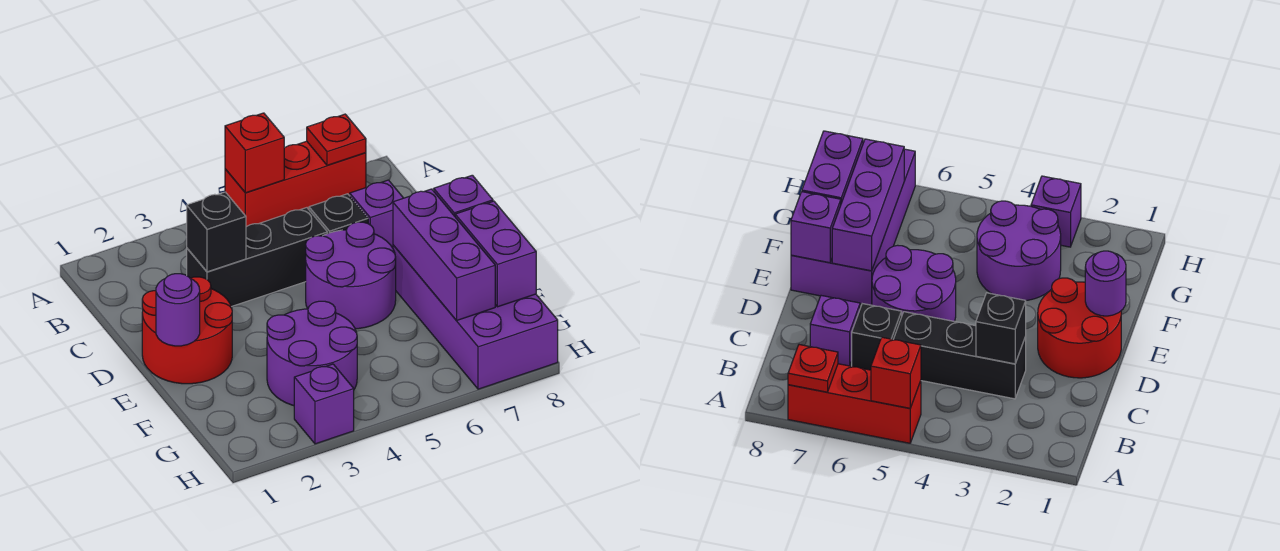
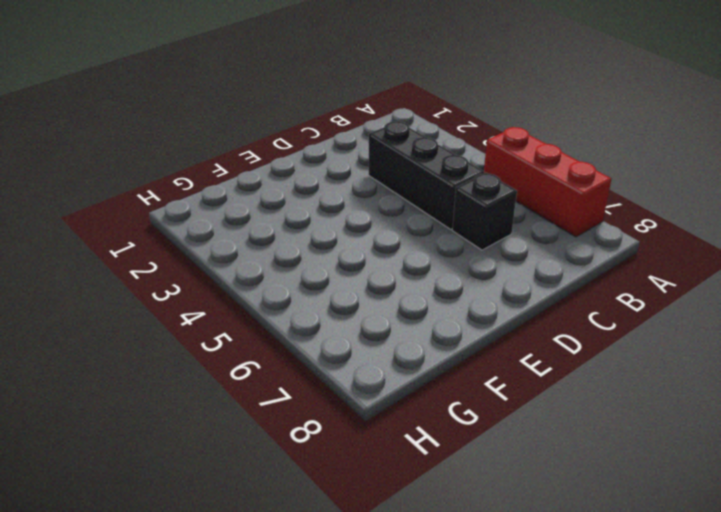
none -> purple 1x1 brick [350,180,403,248]
none -> red 2x2 round brick [142,277,232,384]
none -> purple 2x2 round brick [306,222,396,329]

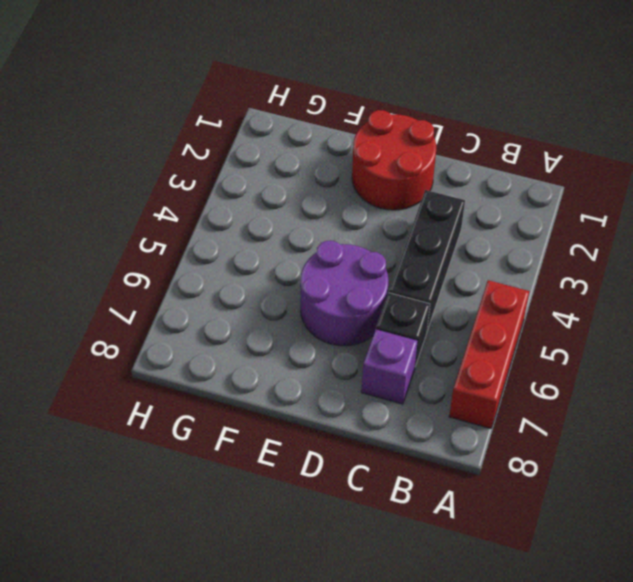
none -> purple 2x4 brick [393,245,558,389]
none -> purple 2x2 round brick [267,301,357,406]
none -> purple 1x1 brick [294,364,354,444]

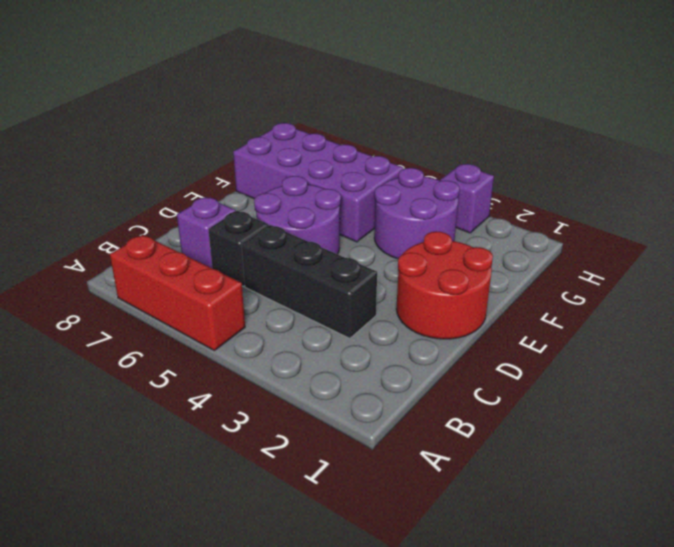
purple 2x4 brick [233,123,404,242] -> purple 2x4 brick turned to [393,245,558,389]
none -> red 1x1 brick [225,113,284,193]
none -> red 1x1 plate [307,114,366,166]
none -> black 1x1 brick [187,192,246,272]

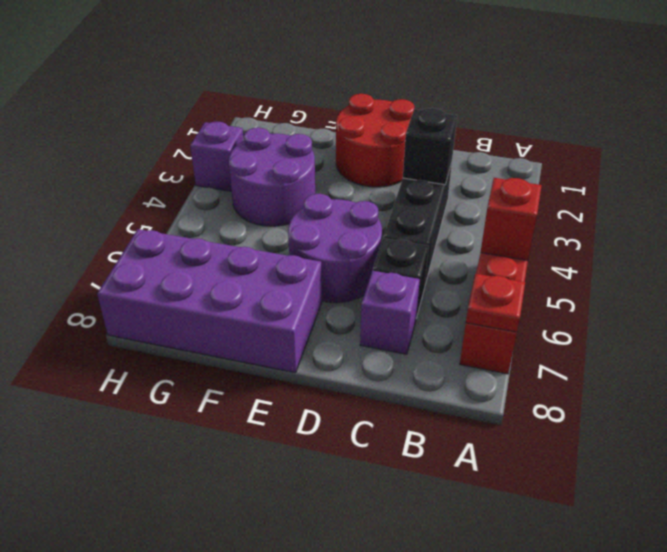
none -> purple 1x1 round brick [156,274,200,346]
none -> purple 1x3 brick [393,189,495,321]
none -> purple 1x1 brick [434,175,493,216]

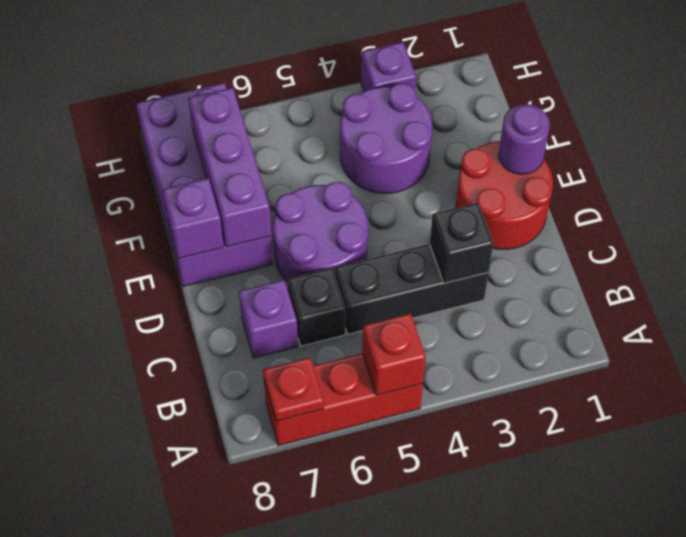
none -> purple 1x2 brick [455,201,536,307]

